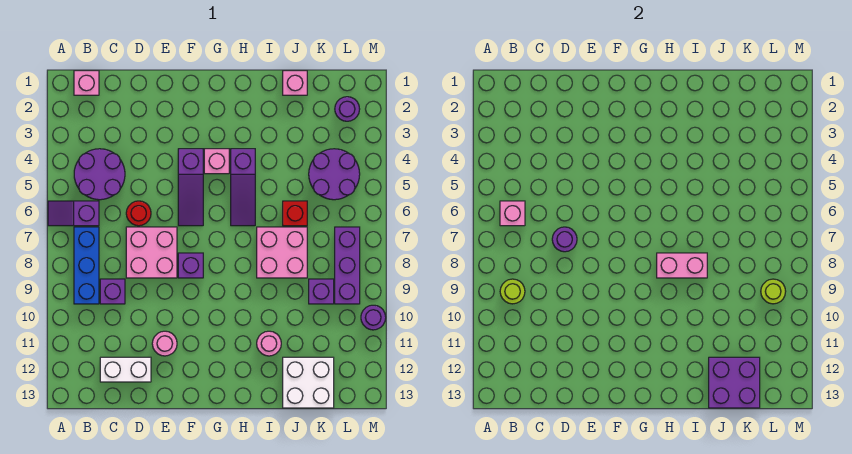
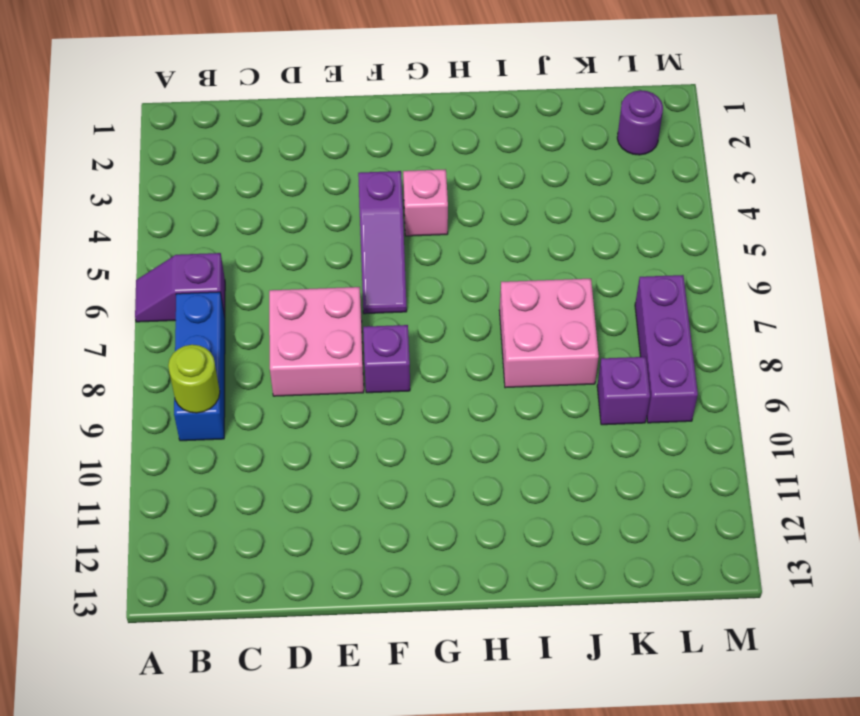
none -> pink 1x1 brick [74,71,99,95]
none -> purple 2x2 round brick [74,149,125,200]
none -> purple 1x1 brick [100,279,125,304]

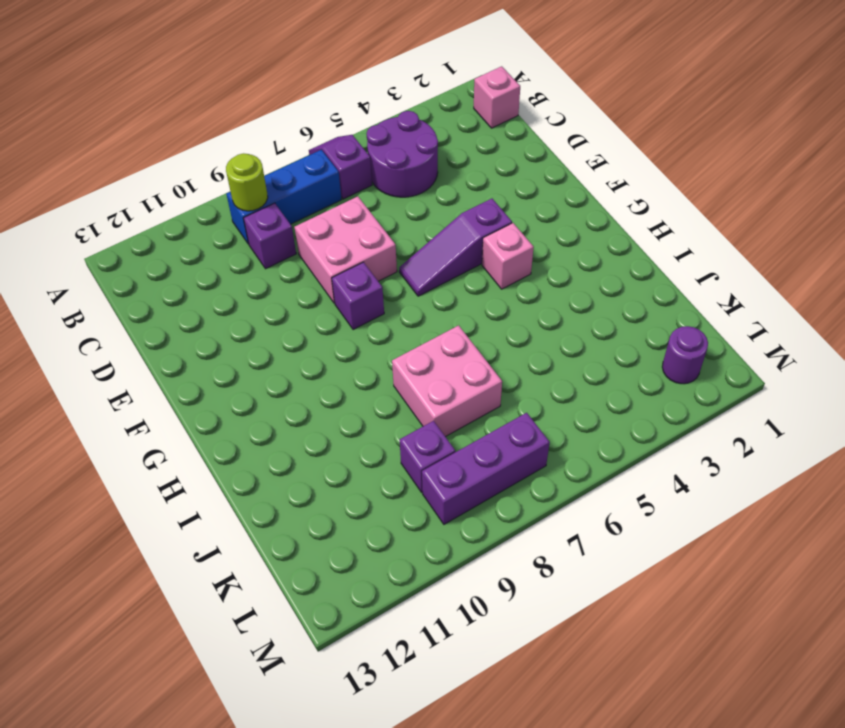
none -> white 1x2 brick [100,357,151,382]
none -> red 1x1 round brick [126,201,151,226]
none -> pink 1x1 round brick [152,331,177,356]

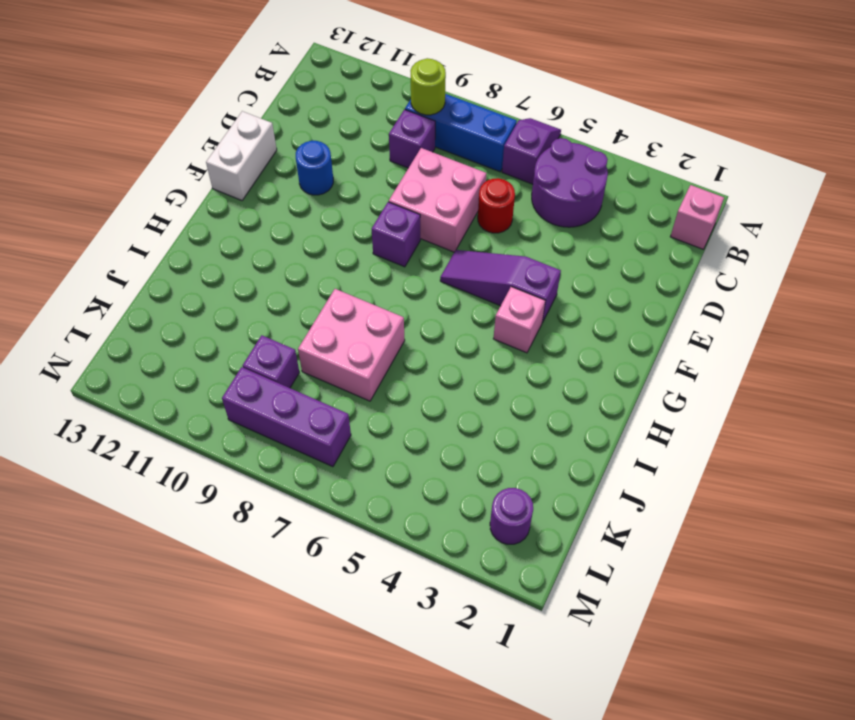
blue 1x1 round brick [296,141,333,195] -> pink 1x1 round brick [152,331,177,356]
white 1x2 brick [206,111,277,200] -> white 1x2 brick moved to [100,357,151,382]
none -> purple 1x3 slope [231,149,255,226]
none -> pink 1x1 round brick [257,331,281,356]
none -> pink 1x1 brick [283,71,307,95]

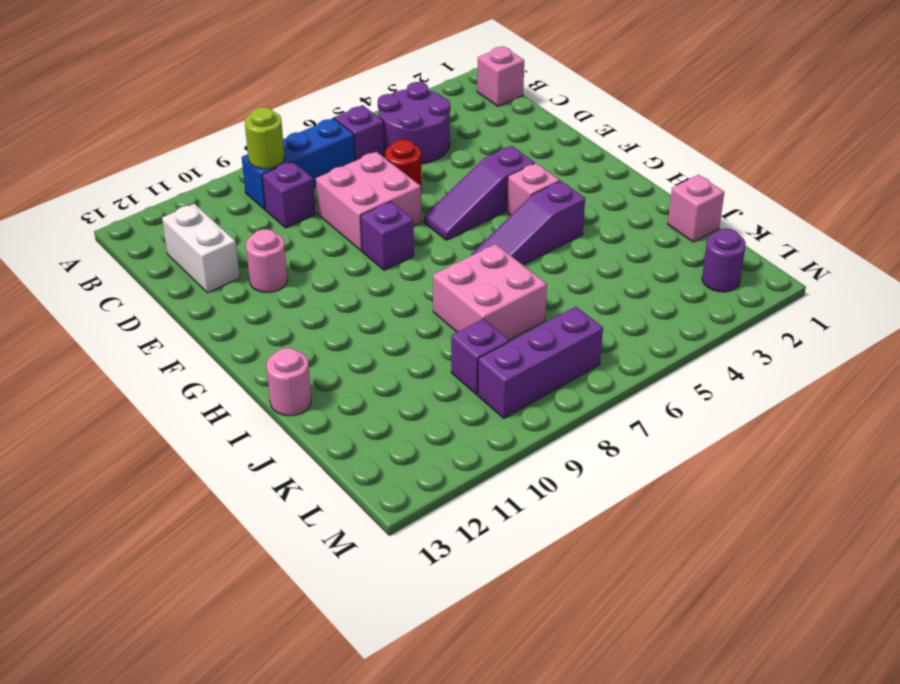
pink 1x1 round brick [266,348,311,416] -> pink 1x1 round brick moved to [257,331,281,356]
none -> red 1x1 brick [283,201,307,226]
none -> white 2x2 brick [283,357,334,408]
none -> purple 2x2 round brick [309,149,360,200]

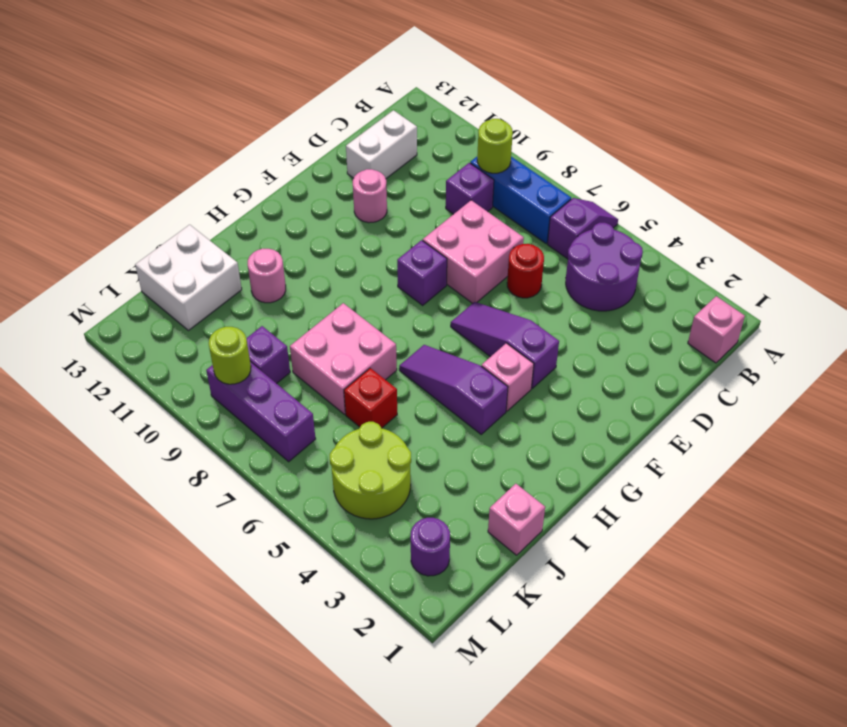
lime 2x2 round brick [330,422,411,519] -> purple 2x2 round brick [309,149,360,200]
none -> purple 1x1 round brick [361,305,386,330]
none -> pink 1x1 brick [500,201,525,226]
none -> purple 1x1 round brick [552,227,577,252]

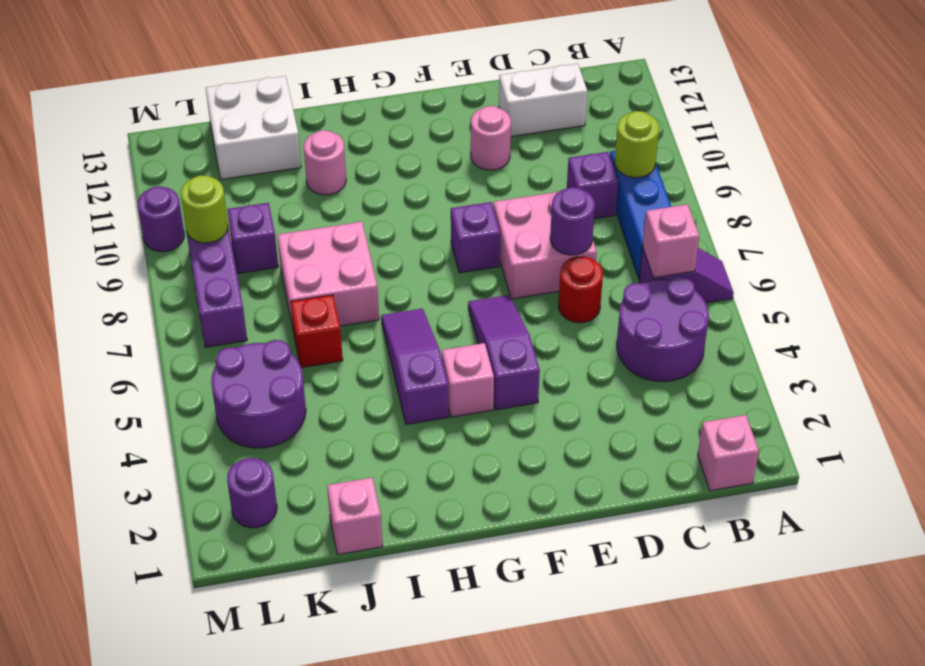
none -> pink 1x2 brick [657,253,707,278]
none -> purple 2x2 brick [709,357,760,408]

